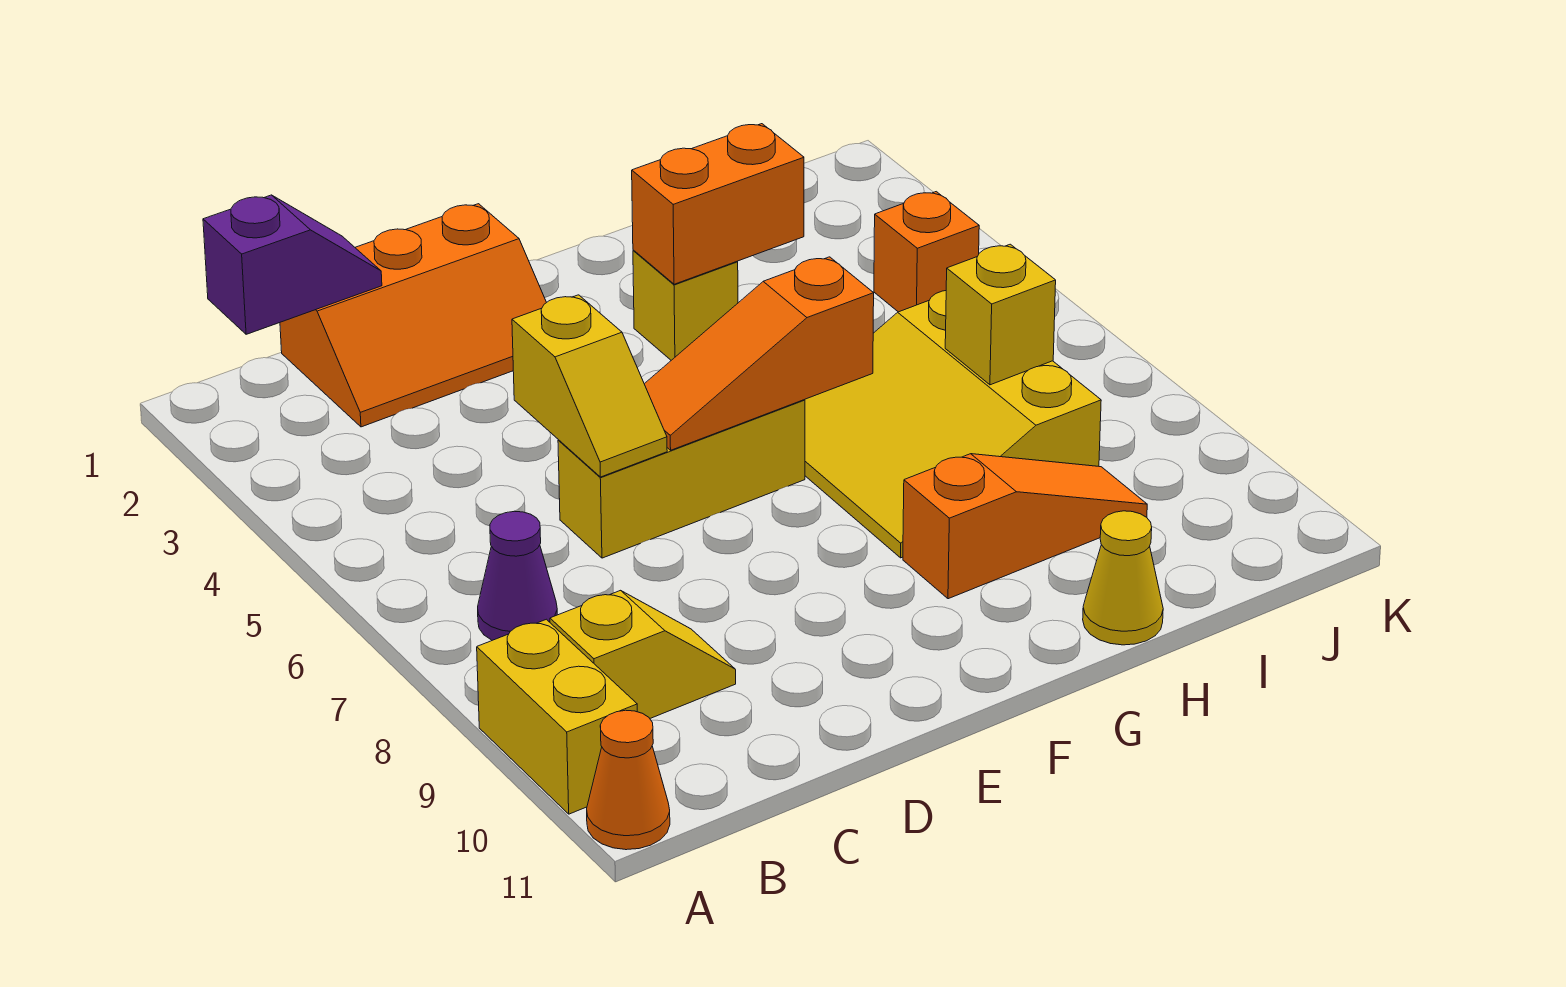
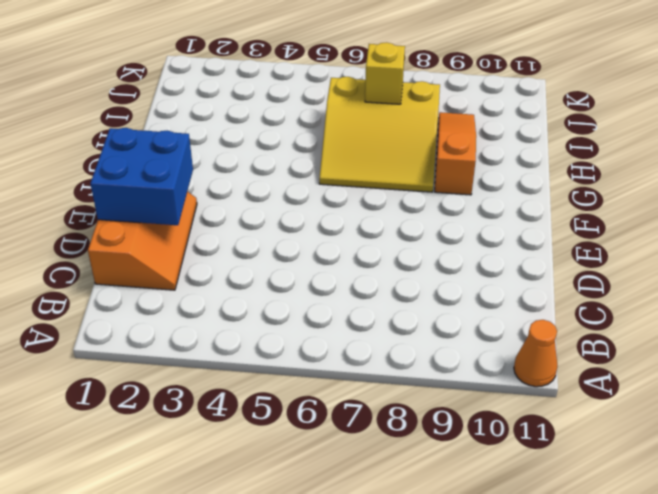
blue 2x2 brick [90,128,193,225] -> none
none -> yellow 1x2 brick [477,619,637,814]
none -> purple 1x1 cone [478,511,557,640]
none -> yellow 1x2 slope [550,590,736,718]

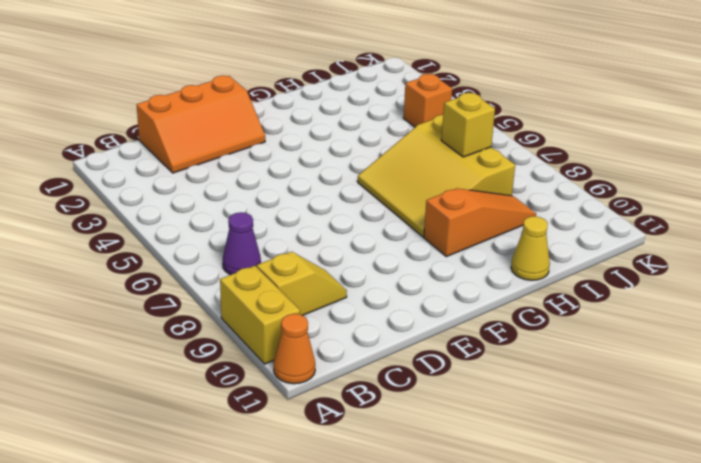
none -> yellow 1x3 brick [558,400,805,558]
none -> yellow 1x1 brick [633,250,738,360]
none -> purple 1x2 slope [203,195,382,334]

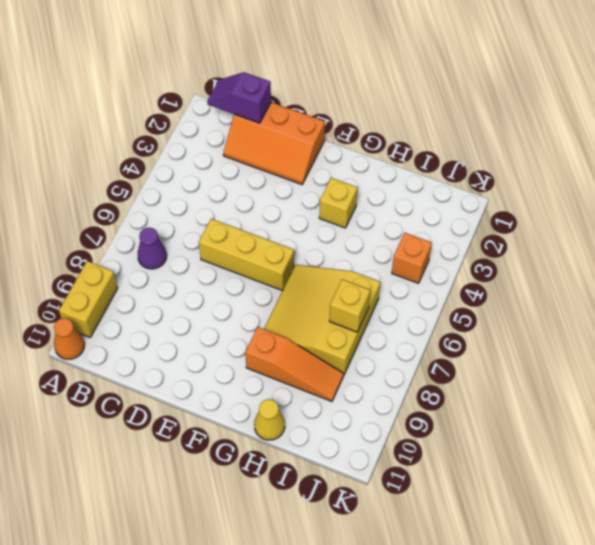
purple 1x2 slope [207,72,271,123] -> purple 1x2 slope turned to [203,195,382,334]
none -> yellow 1x2 slope [550,590,736,718]
none -> yellow 1x2 slope [512,295,667,477]
none -> orange 1x3 slope [645,257,874,450]

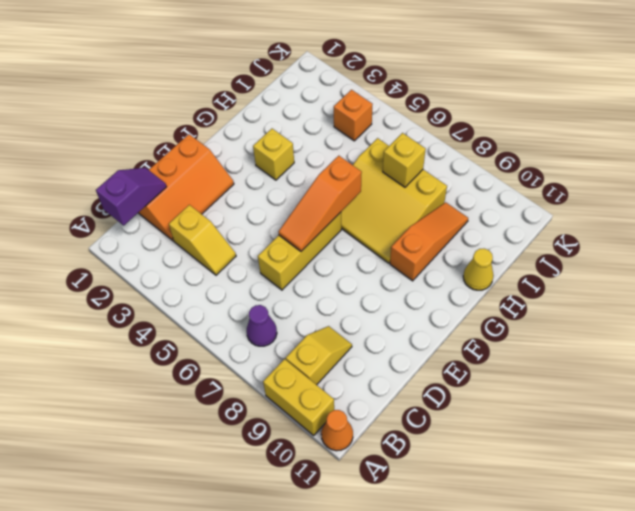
yellow 1x2 slope [169,205,236,275] -> yellow 1x2 slope moved to [512,295,667,477]
none -> orange 1x2 brick [632,124,804,284]

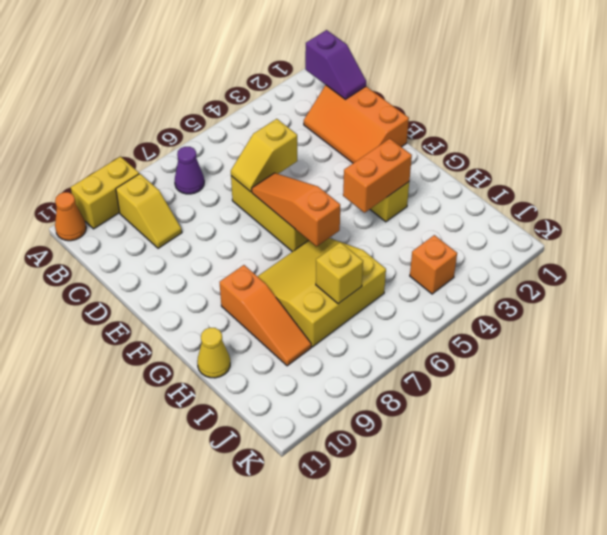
orange 1x2 brick [343,139,412,213] -> orange 1x2 brick turned to [632,124,804,284]

